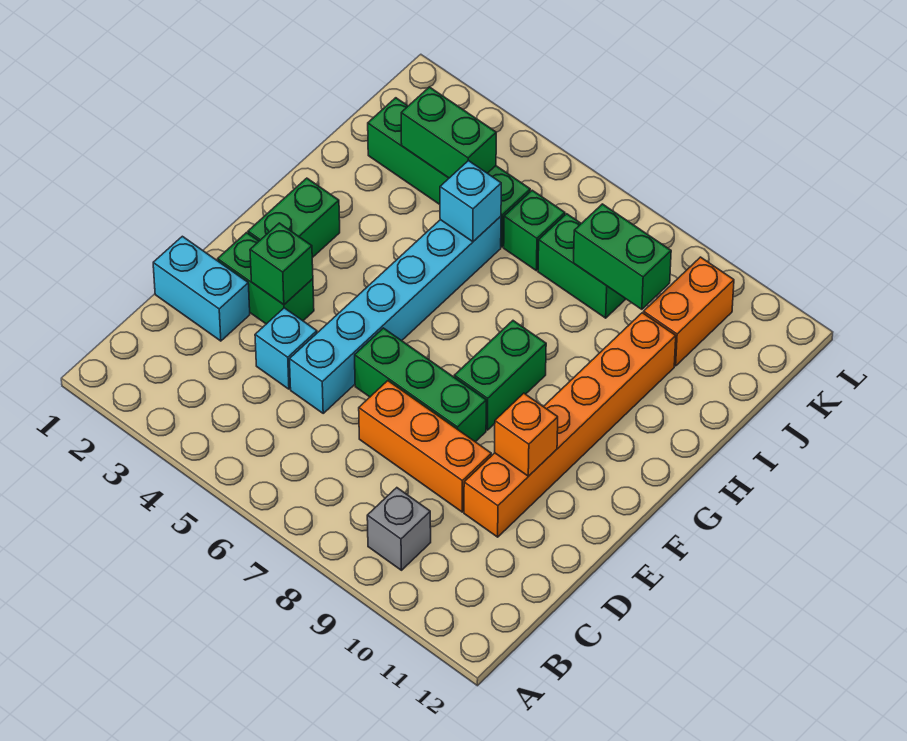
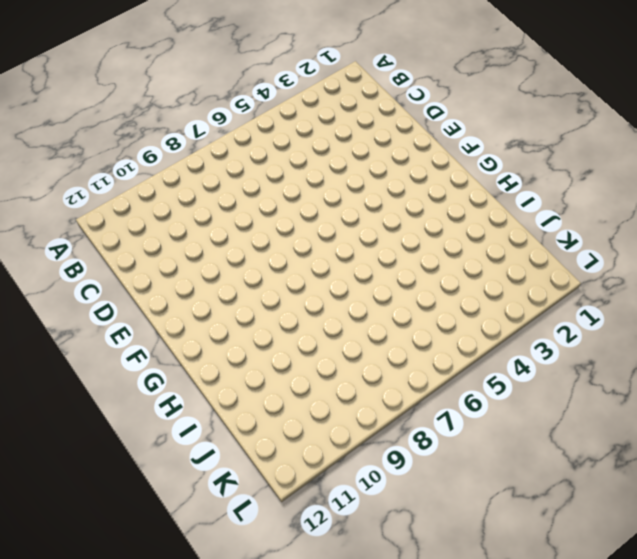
none -> grey 1x1 brick [367,488,431,570]
none -> cyan 1x2 brick [153,236,250,341]
none -> cyan 1x1 brick [255,308,317,389]

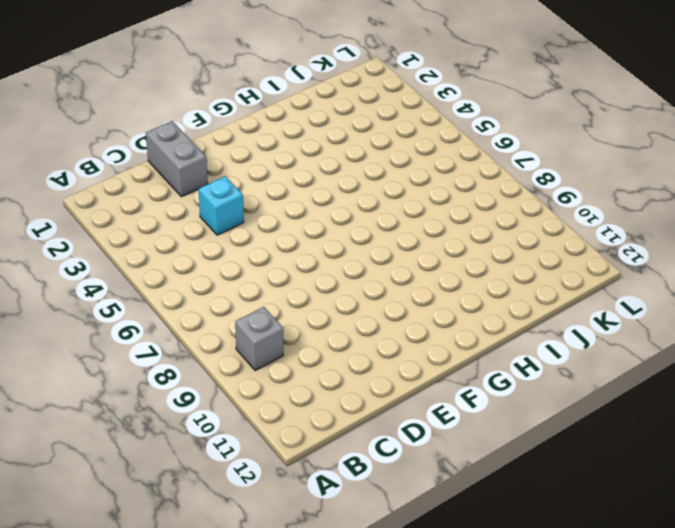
grey 1x2 brick [146,121,208,197] -> cyan 1x2 brick [153,236,250,341]
none -> cyan 1x6 brick [289,216,501,413]
none -> orange 1x3 brick [359,381,491,512]
none -> orange 1x6 brick [464,313,676,537]

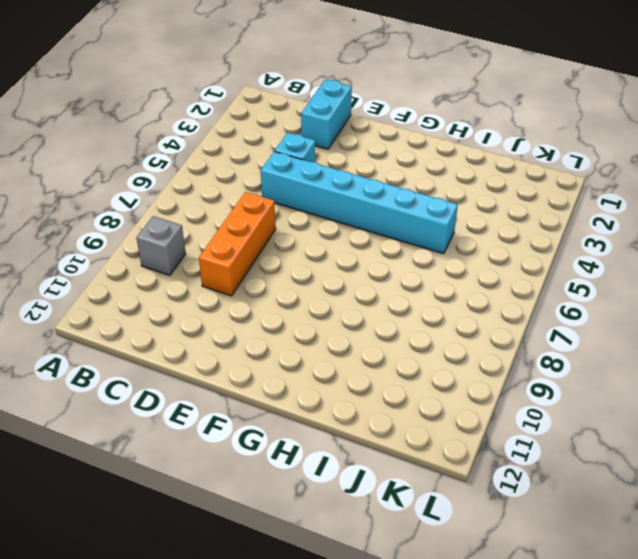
none -> orange 1x6 brick [464,313,676,537]
none -> green 1x2 brick [218,233,314,324]
none -> green 1x3 brick [355,328,486,442]

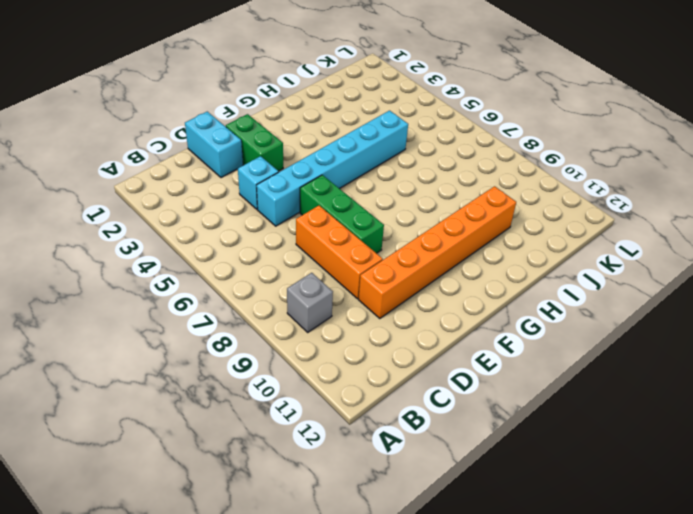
none -> green 1x2 brick [248,178,340,258]
none -> green 1x2 brick [454,321,546,430]
none -> green 1x4 brick [368,98,530,247]

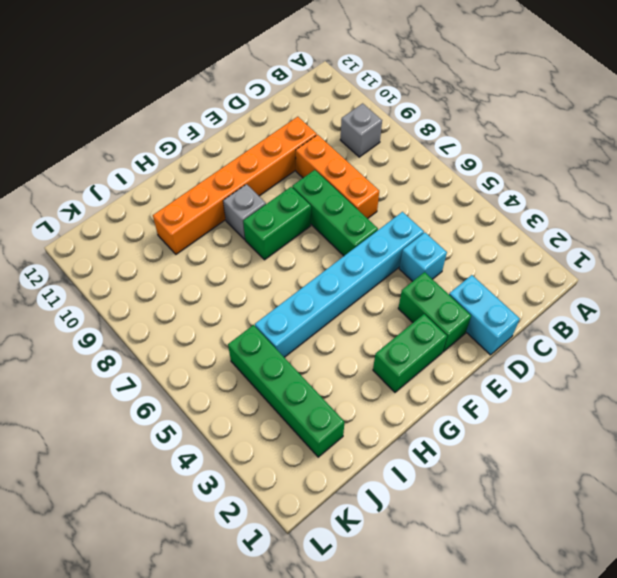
grey 1x1 brick [223,184,266,240] -> none
none -> green 1x1 brick [504,190,565,271]
none -> green 1x2 brick [538,214,626,318]
none -> orange 1x2 brick [644,257,734,366]

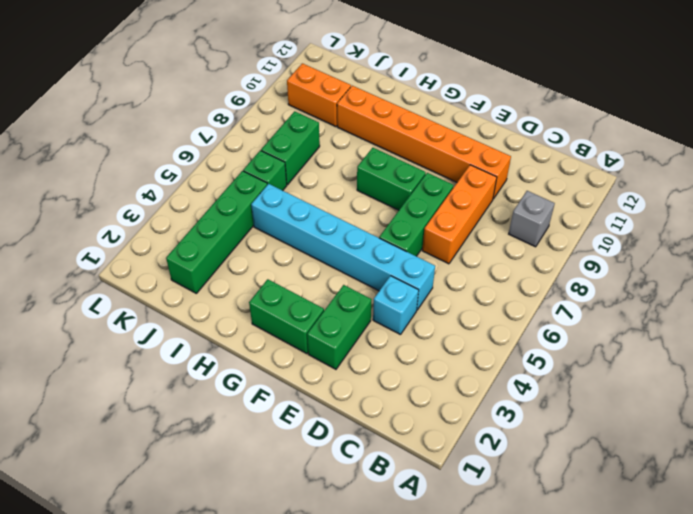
none -> cyan 1x2 brick [153,236,250,341]
none -> green 1x1 brick [250,223,313,305]
none -> orange 1x1 brick [495,393,558,476]

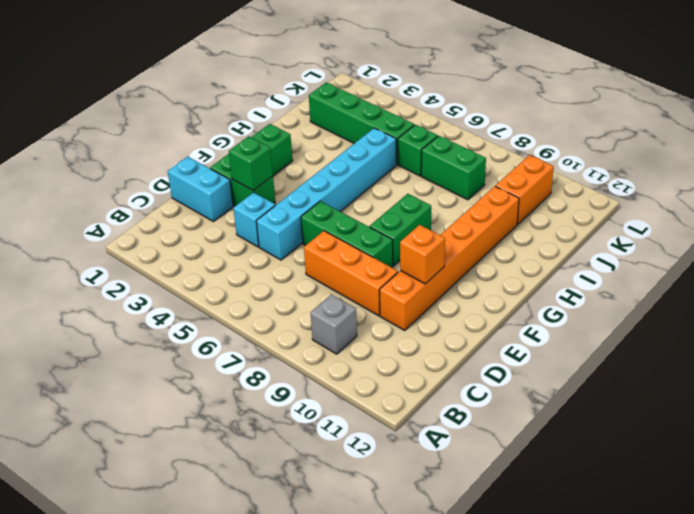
none -> cyan 1x1 brick [440,161,501,242]
none -> green 1x2 brick [401,87,496,178]
none -> green 1x2 brick [573,204,671,309]

